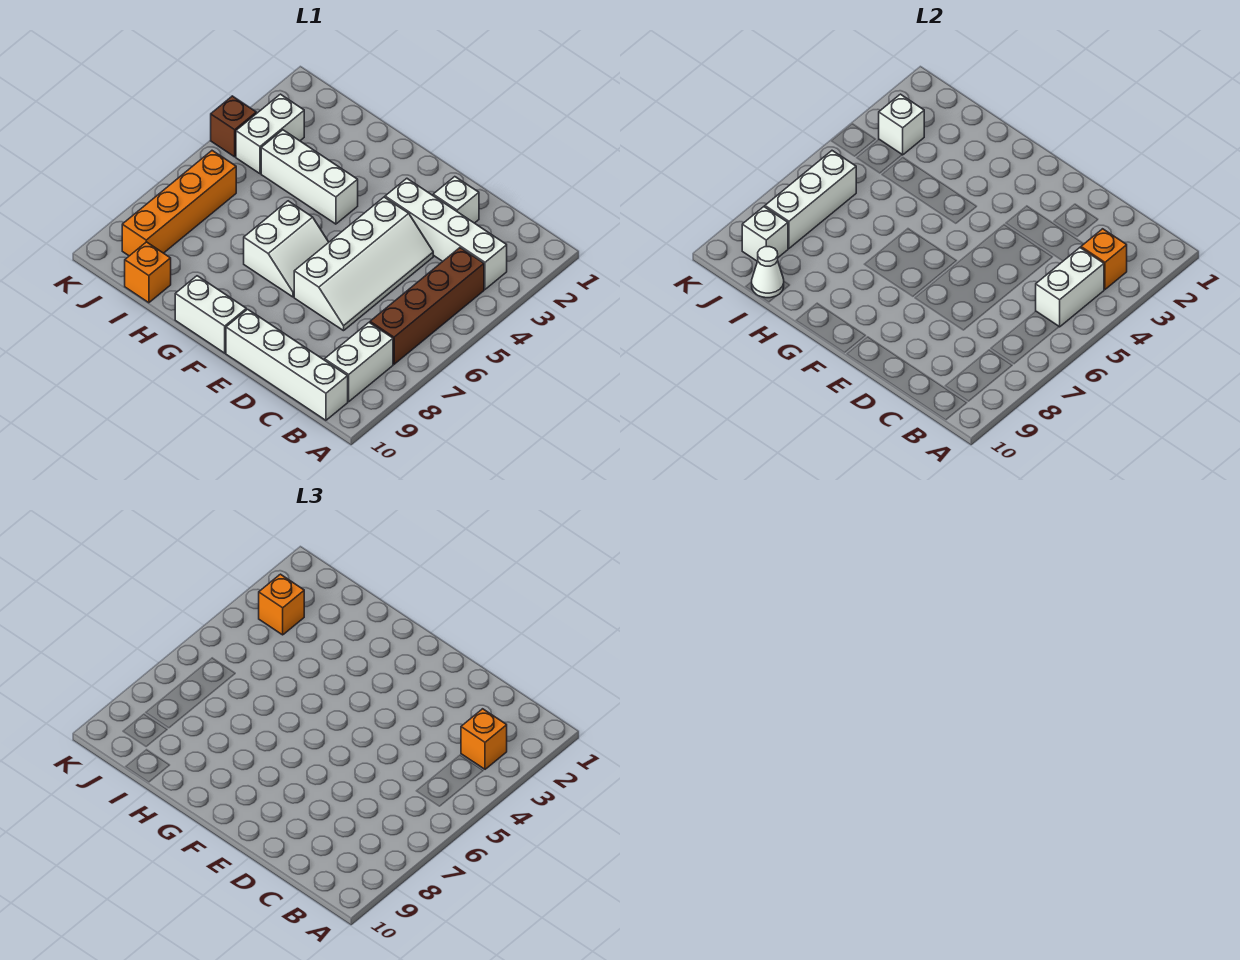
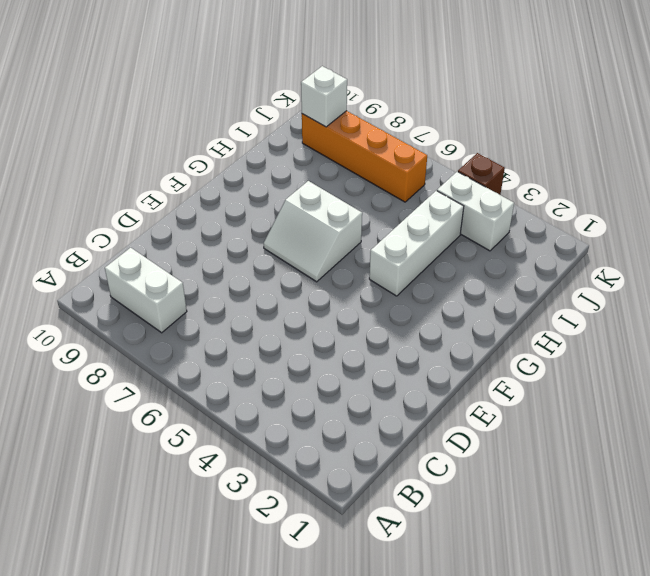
none -> white 1x4 brick [385,178,507,289]
none -> brown 1x4 brick [370,248,484,364]
none -> white 1x4 brick [226,309,348,420]

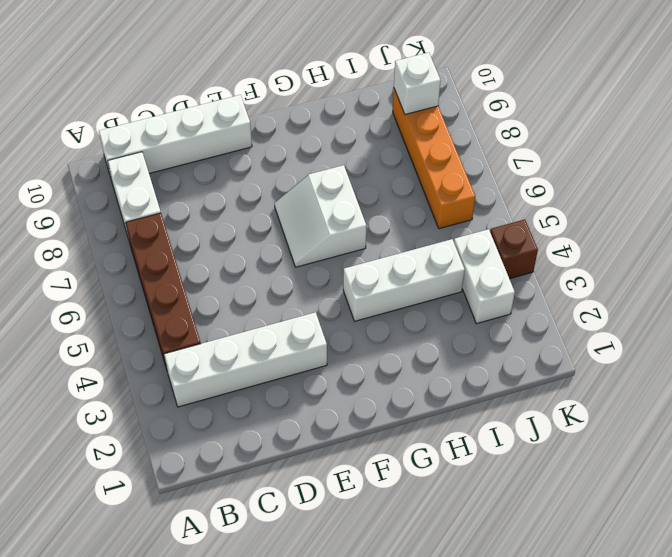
none -> white 1x1 brick [433,177,479,223]
none -> white 2x4 slope [294,197,433,331]
none -> white 1x2 brick [175,276,246,353]

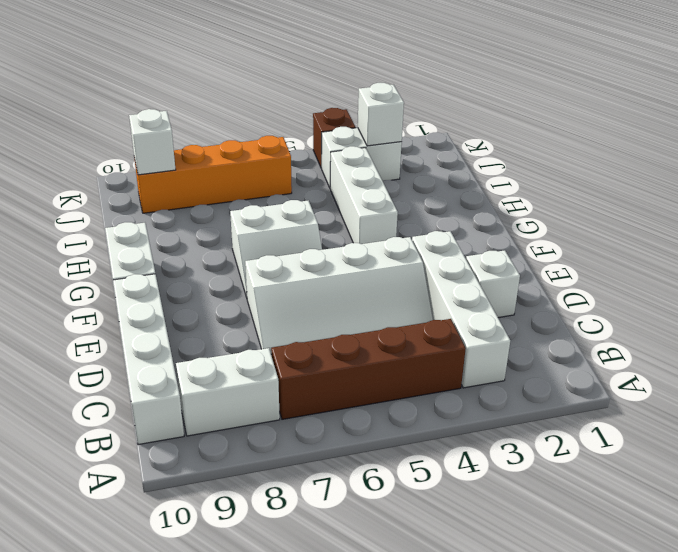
none -> orange 1x1 brick [125,242,171,303]
none -> orange 1x1 brick [1081,229,1127,289]
none -> white 1x2 brick [1036,248,1104,327]

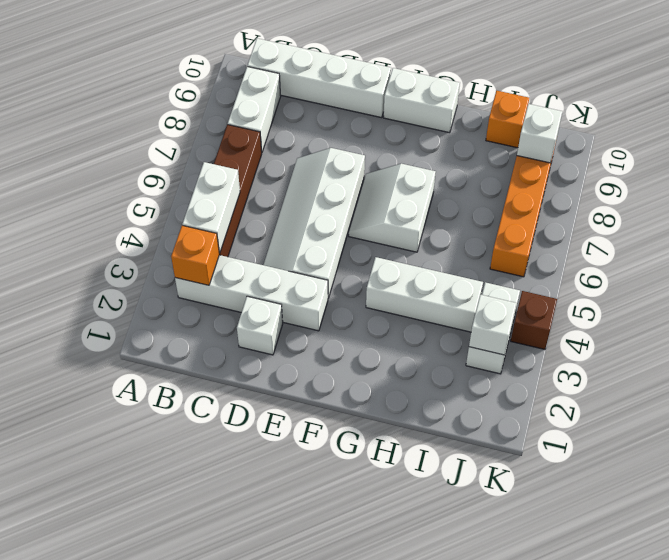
none -> white 1x1 cone [752,247,784,298]
none -> white 1x3 brick [765,151,856,248]
none -> orange 1x1 brick [461,709,507,769]

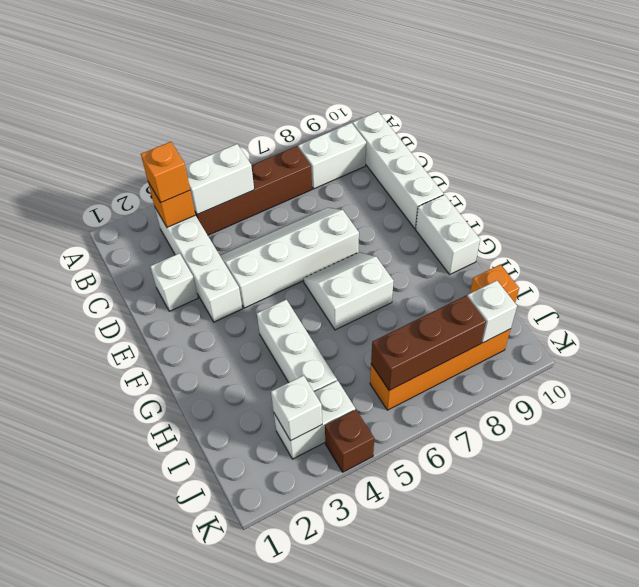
brown 1x3 brick [371,296,486,390] -> white 1x3 brick [765,151,856,248]
none -> white 1x1 cone [752,247,784,298]
none -> orange 1x1 brick [259,574,304,635]

